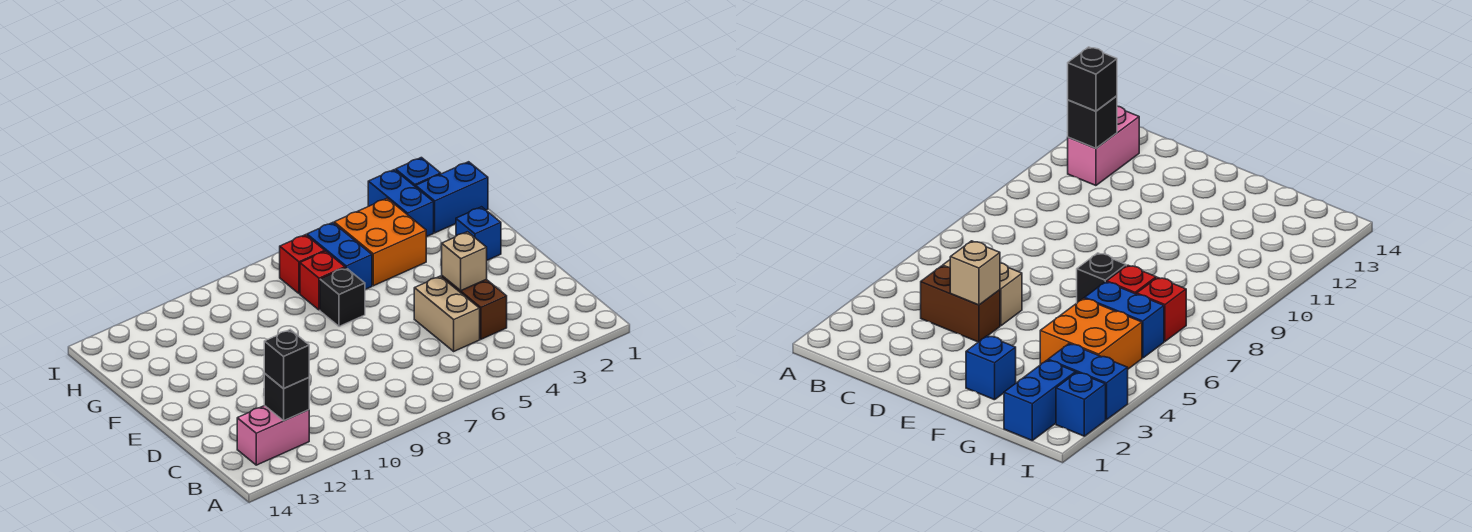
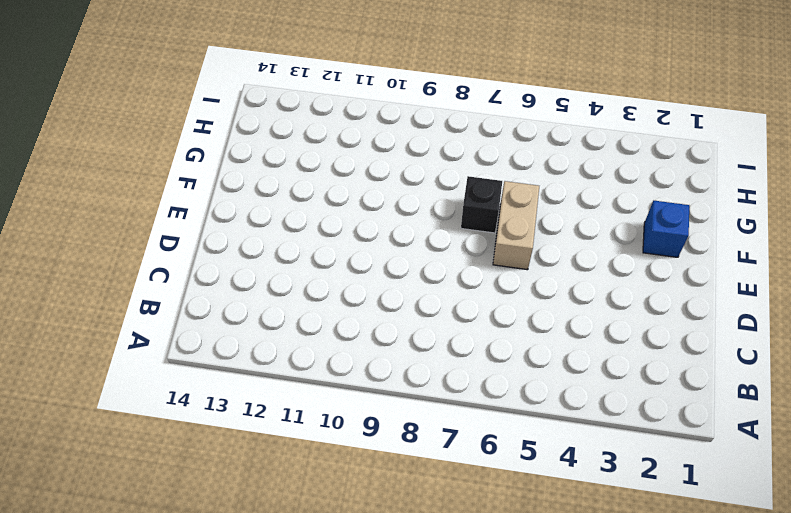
tan 1x2 brick [493,181,539,270] -> tan 1x2 brick moved to [414,276,480,351]
none -> pink 1x2 brick [237,406,309,465]
none -> brown 1x2 brick [442,276,507,339]
none -> orange 2x2 brick [334,198,426,286]

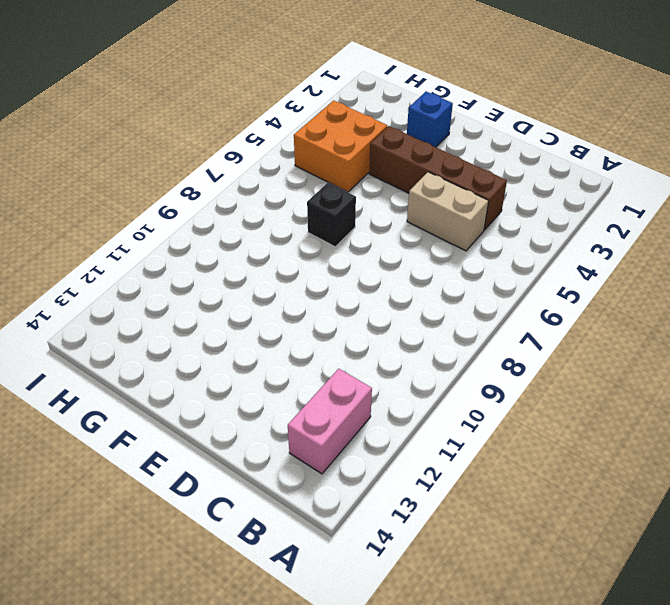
brown 1x4 brick [369,126,507,230] -> brown 1x2 brick [442,276,507,339]
none -> blue 1x2 brick [307,223,372,289]
none -> red 1x1 brick [300,251,345,310]
none -> blue 1x2 brick [416,162,488,233]

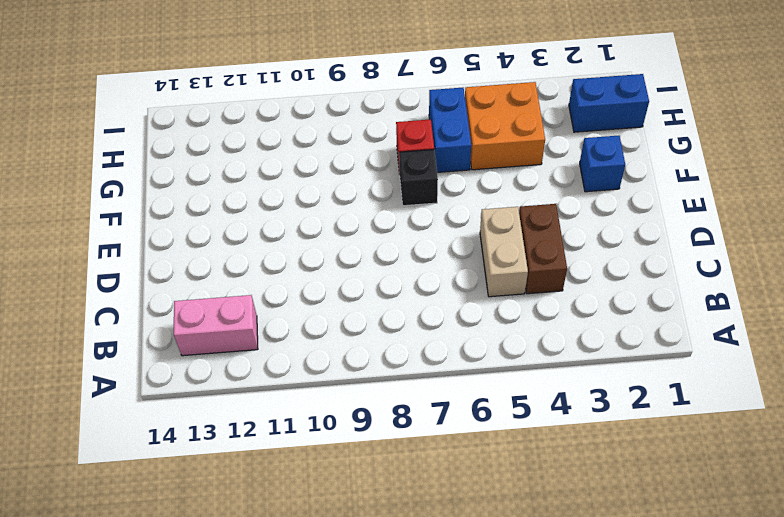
none -> blue 1x2 brick [368,170,434,237]
none -> red 1x1 brick [279,235,325,294]
none -> blue 1x1 brick [396,158,441,187]

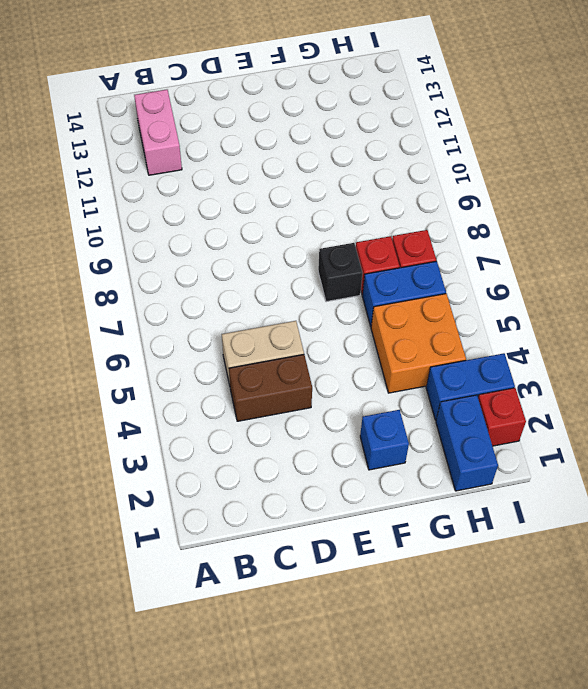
red 1x1 brick [478,388,526,446] -> blue 1x1 brick [396,158,441,187]
none -> black 1x1 brick [264,374,309,421]
none -> tan 1x1 brick [442,232,487,291]
none -> black 1x1 brick [264,330,309,389]

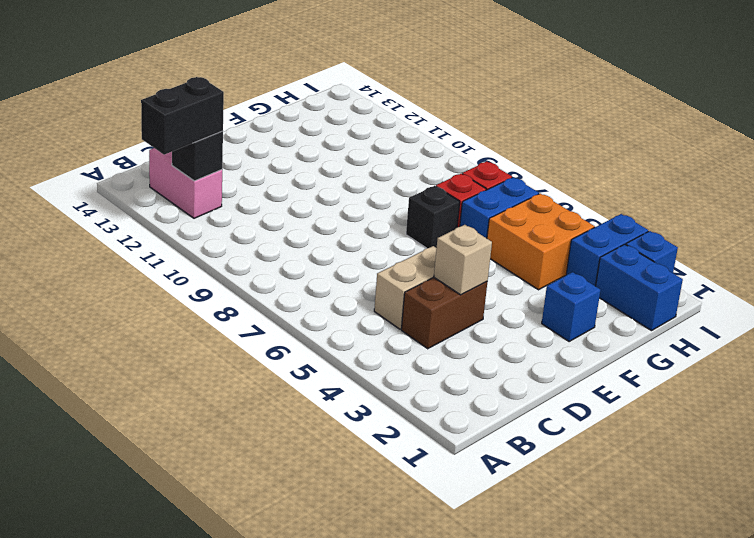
black 1x2 brick [141,77,224,155] -> black 1x1 brick [264,330,309,389]

